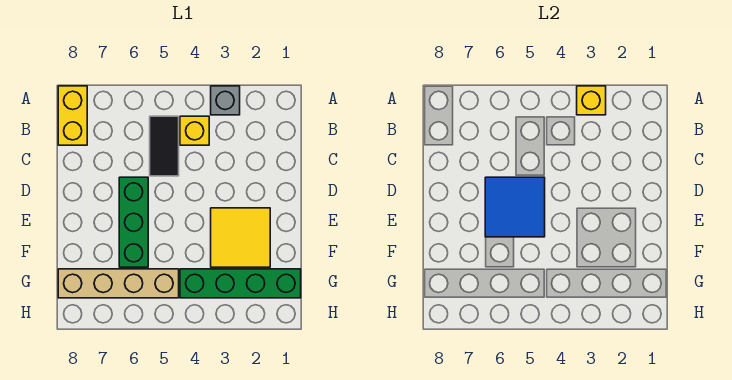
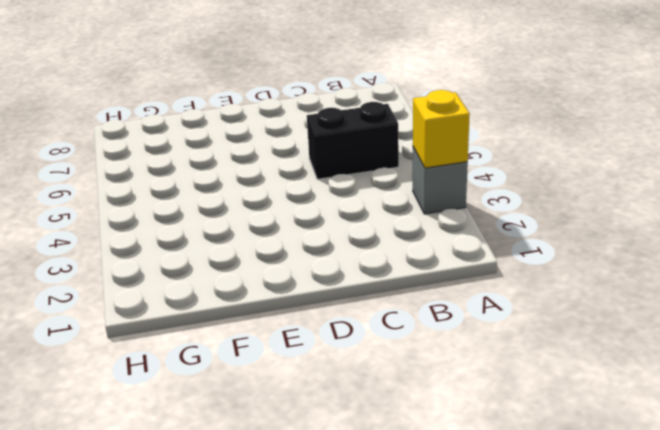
black 1x2 brick [307,102,399,179] -> black 1x2 tile [150,116,179,176]
none -> yellow 1x2 brick [58,86,87,145]
none -> yellow 1x1 brick [180,116,209,145]

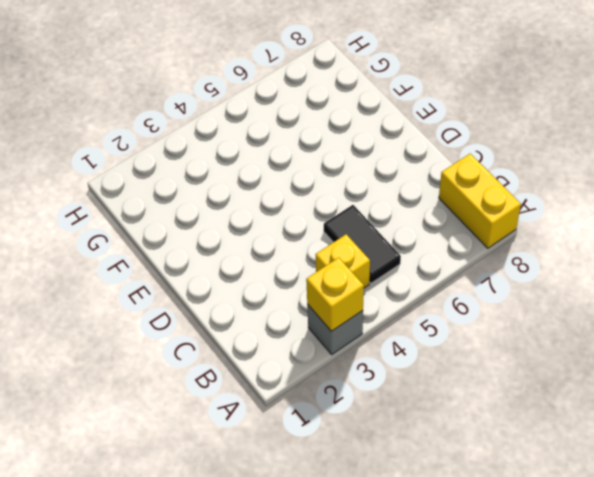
none -> green 1x3 brick [119,177,148,267]
none -> yellow 2x2 tile [211,208,270,267]

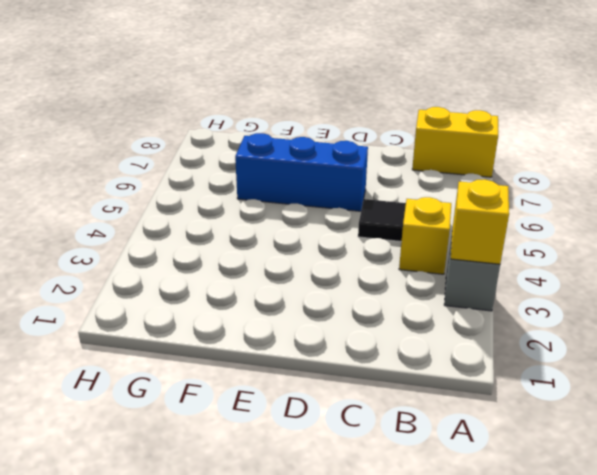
blue 1x3 brick [235,133,368,211] -> green 1x3 brick [119,177,148,267]
none -> yellow 2x2 tile [211,208,270,267]
none -> green 1x4 brick [180,269,301,298]

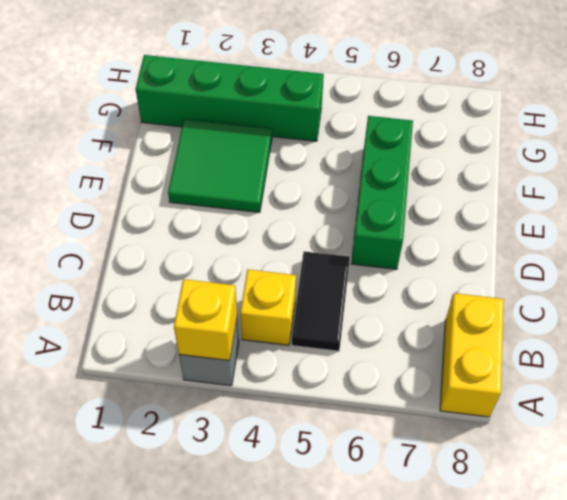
green 2x2 tile [168,119,272,212] -> yellow 2x2 tile [211,208,270,267]
none -> tan 1x4 brick [58,269,179,298]
none -> blue 2x2 tile [485,177,545,237]

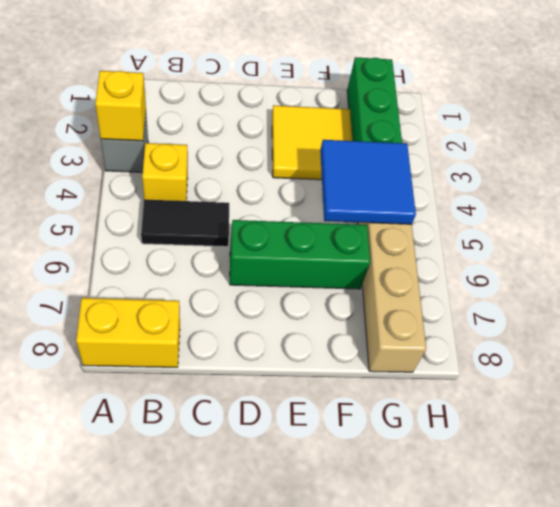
blue 2x2 tile [320,140,416,224] -> blue 2x2 tile moved to [485,177,545,237]

